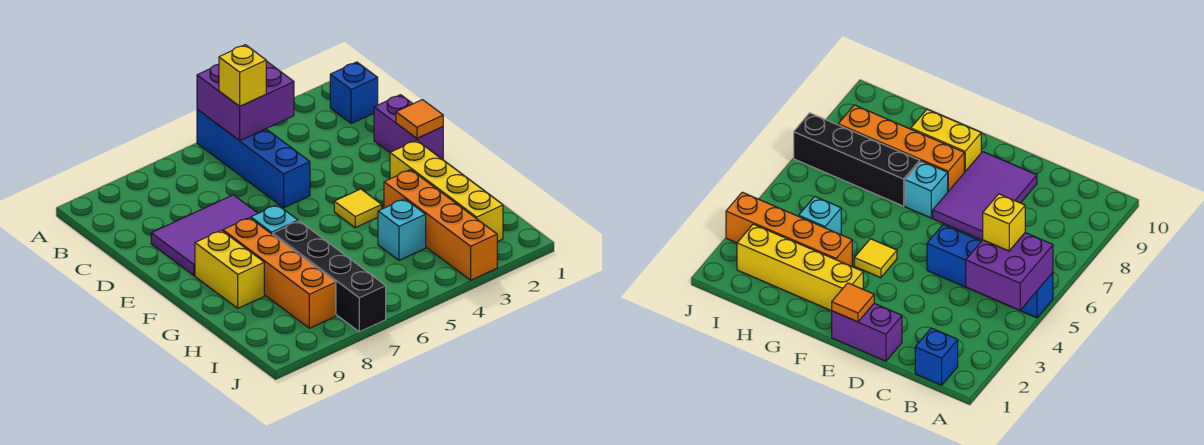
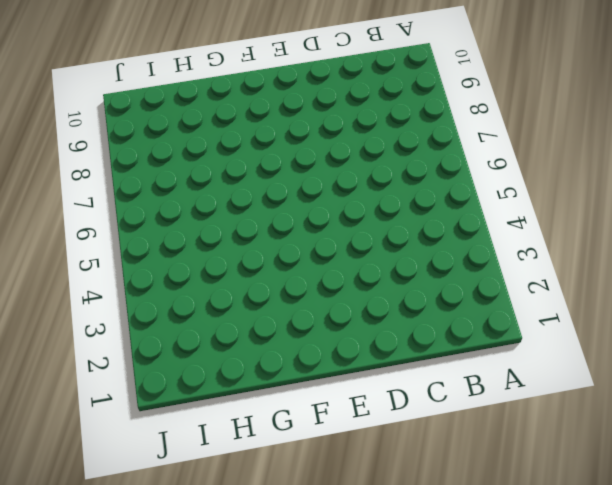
none -> blue 1x4 brick [197,109,310,208]
none -> blue 1x1 brick [330,62,378,124]
none -> purple 1x2 brick [374,95,443,160]

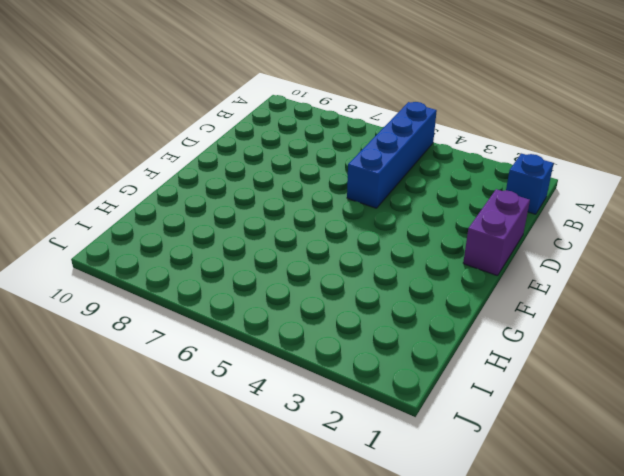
none -> purple 2x3 tile [151,195,258,276]
none -> yellow 1x4 brick [390,140,503,242]
none -> yellow 1x1 tile [334,189,382,228]

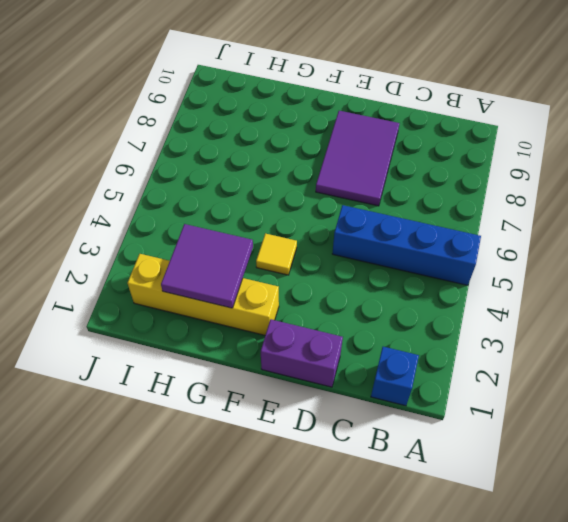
purple 2x2 tile [161,224,253,308] -> none
none -> cyan 1x1 brick [251,205,298,235]
none -> orange 1x4 brick [223,218,336,328]
none -> yellow 1x2 brick [195,231,264,308]

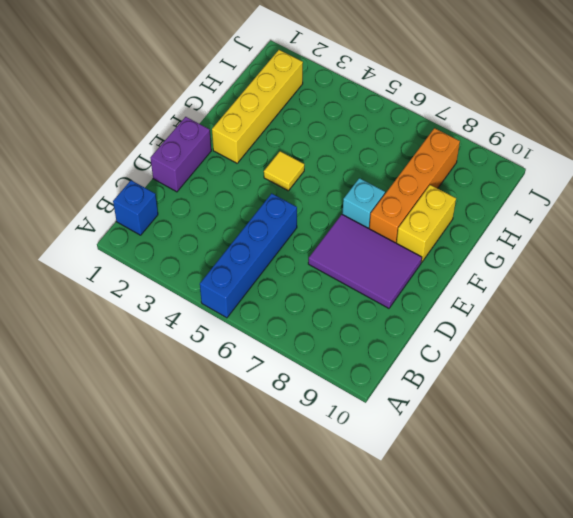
none -> orange 1x4 brick [384,170,497,280]
none -> black 1x4 brick [273,221,386,332]
none -> cyan 1x1 brick [378,199,426,260]

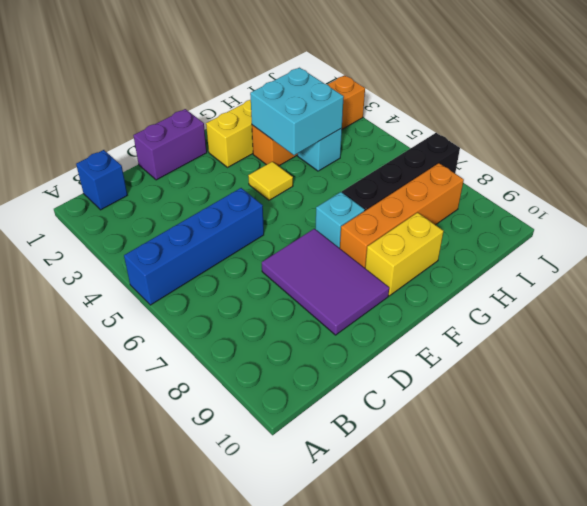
cyan 2x2 brick [250,68,344,155] -> none
none -> purple 2x2 brick [197,61,294,141]
none -> orange 1x1 tile [396,100,443,138]
none -> yellow 1x1 brick [219,45,266,106]

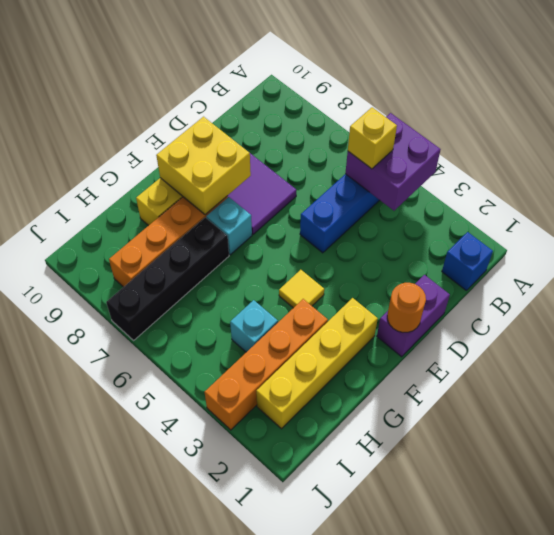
orange 1x1 round brick [387,283,426,332] -> orange 1x1 tile [396,100,443,138]
yellow 2x2 brick [156,117,251,215] -> none

